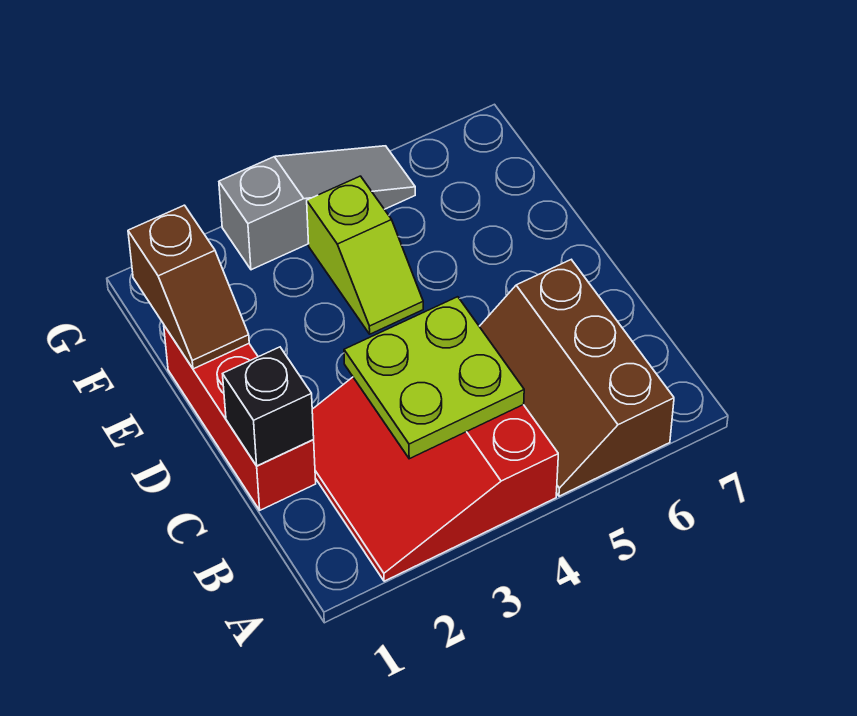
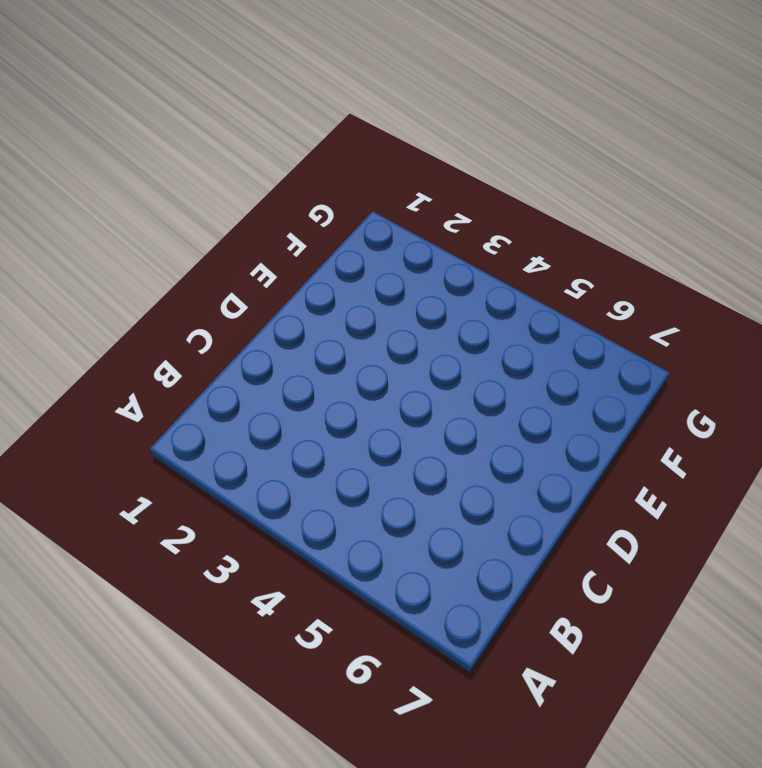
none -> red 3x3 slope [312,377,558,581]
none -> brown 2x3 slope [479,260,674,496]

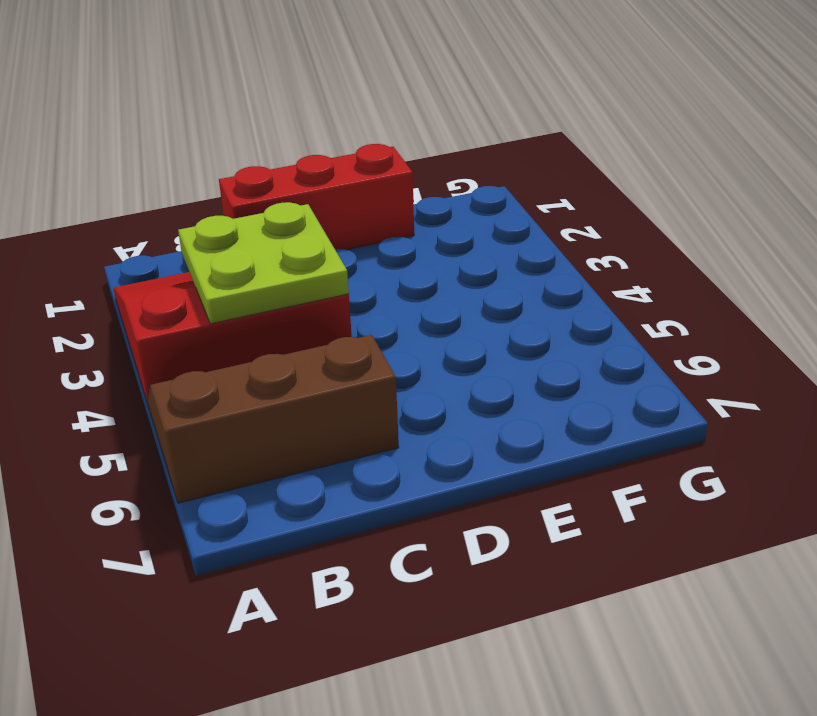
none -> lime 1x2 slope [307,176,423,334]
none -> grey 1x3 slope [219,146,415,270]

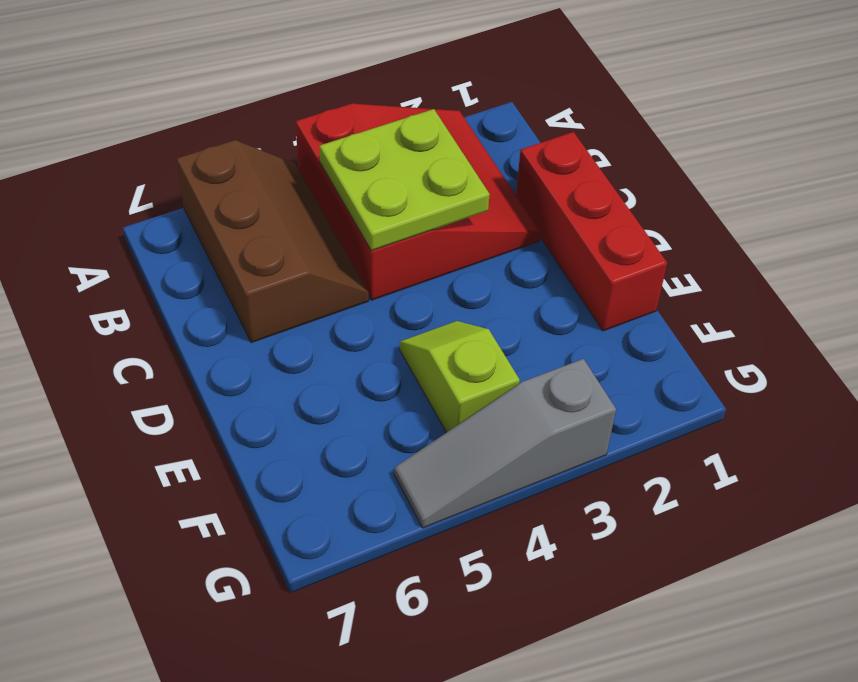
none -> black 1x1 brick [223,347,314,466]
none -> brown 1x2 slope [128,205,249,369]

